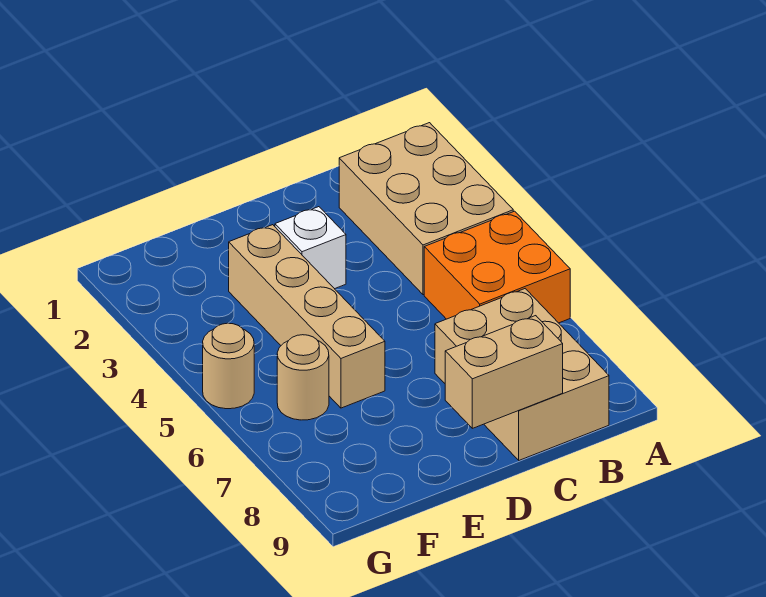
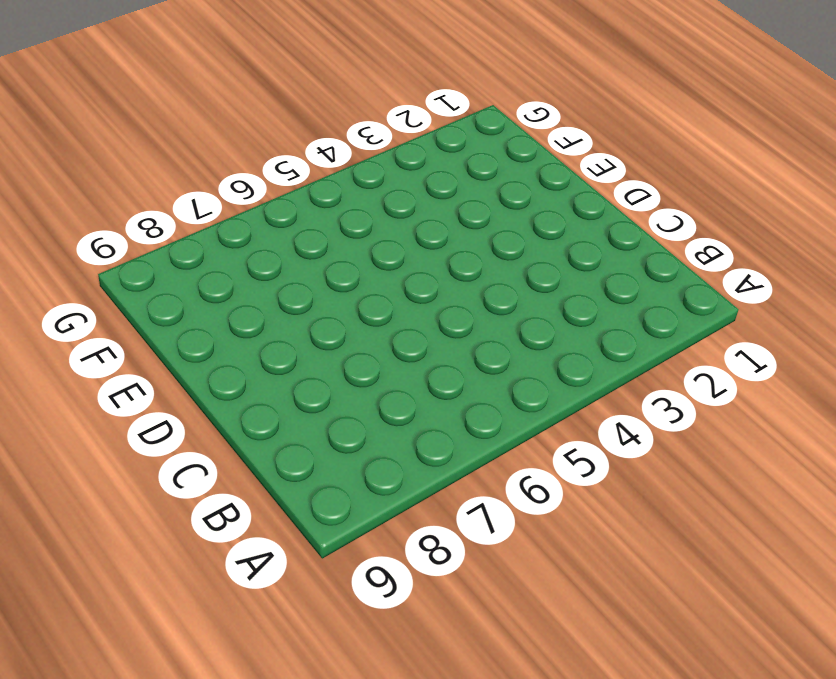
none -> tan 2x3 brick [339,123,513,295]
none -> orange 2x2 brick [424,211,570,323]

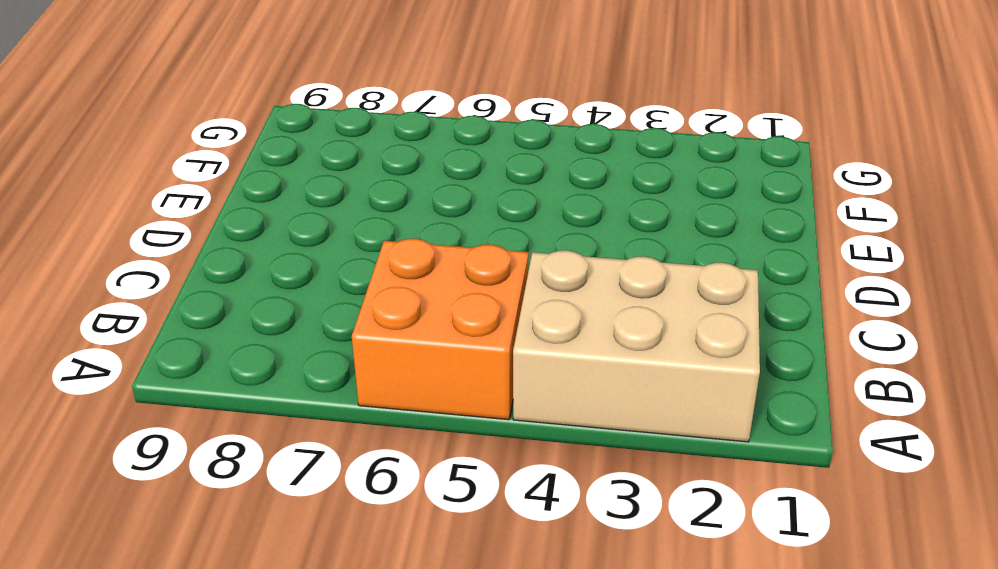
none -> tan 2x3 brick [435,289,609,460]
none -> white 1x1 brick [275,207,346,289]

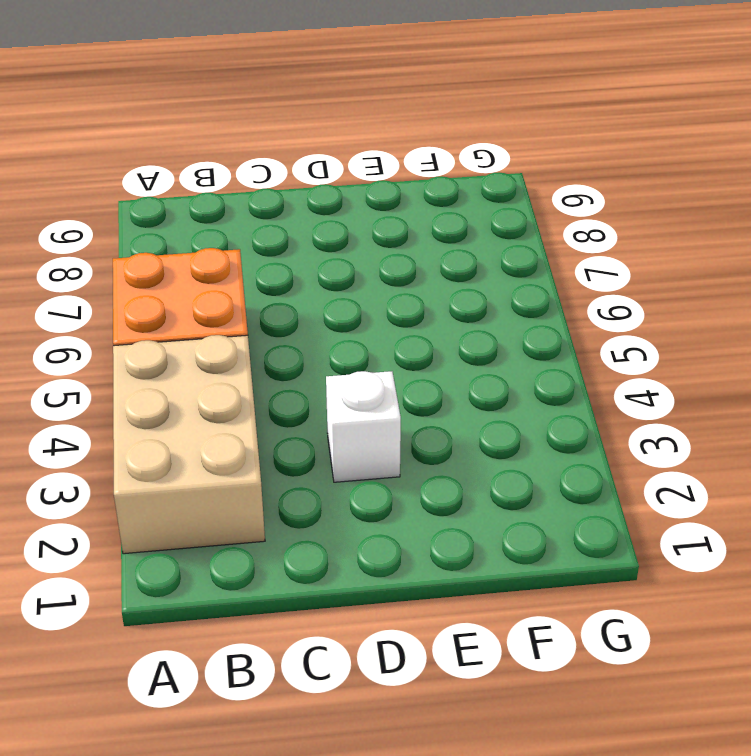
none -> tan 2x3 brick [435,289,609,460]
none -> tan 1x4 brick [229,225,385,408]

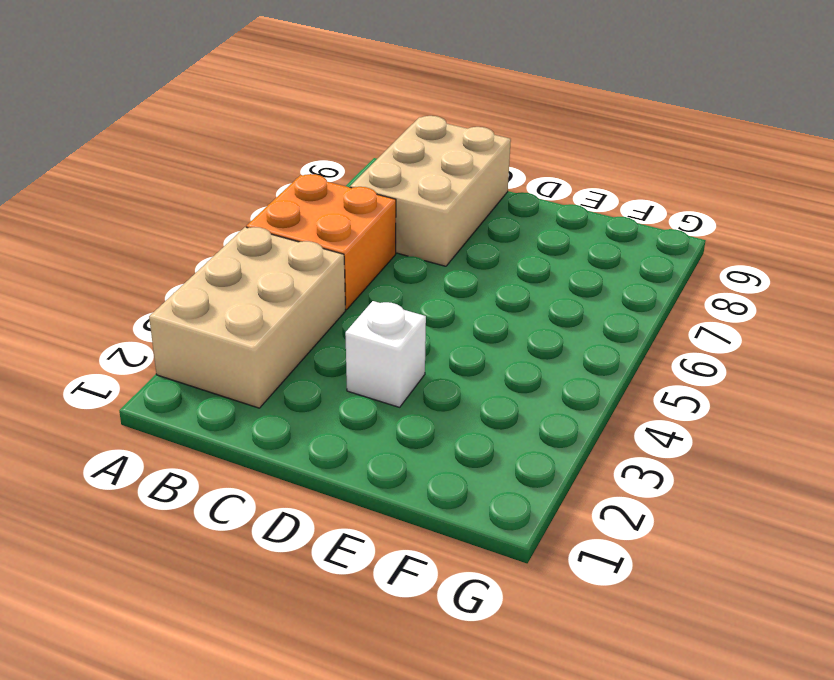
none -> tan 1x4 brick [229,225,385,408]
none -> tan 1x1 round brick [277,335,329,420]

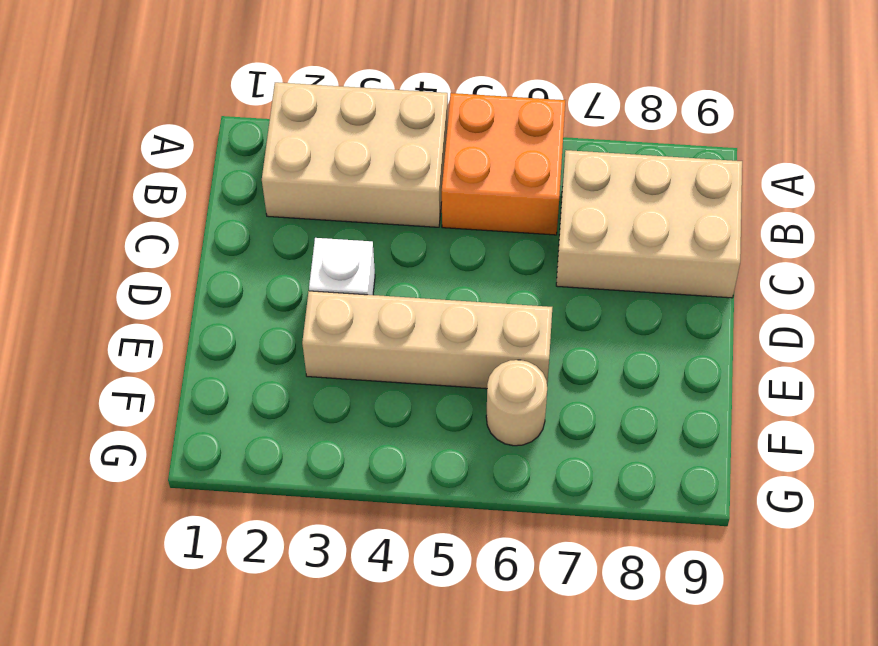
none -> tan 1x1 round brick [203,323,254,409]
none -> tan 1x2 brick [445,316,563,428]

